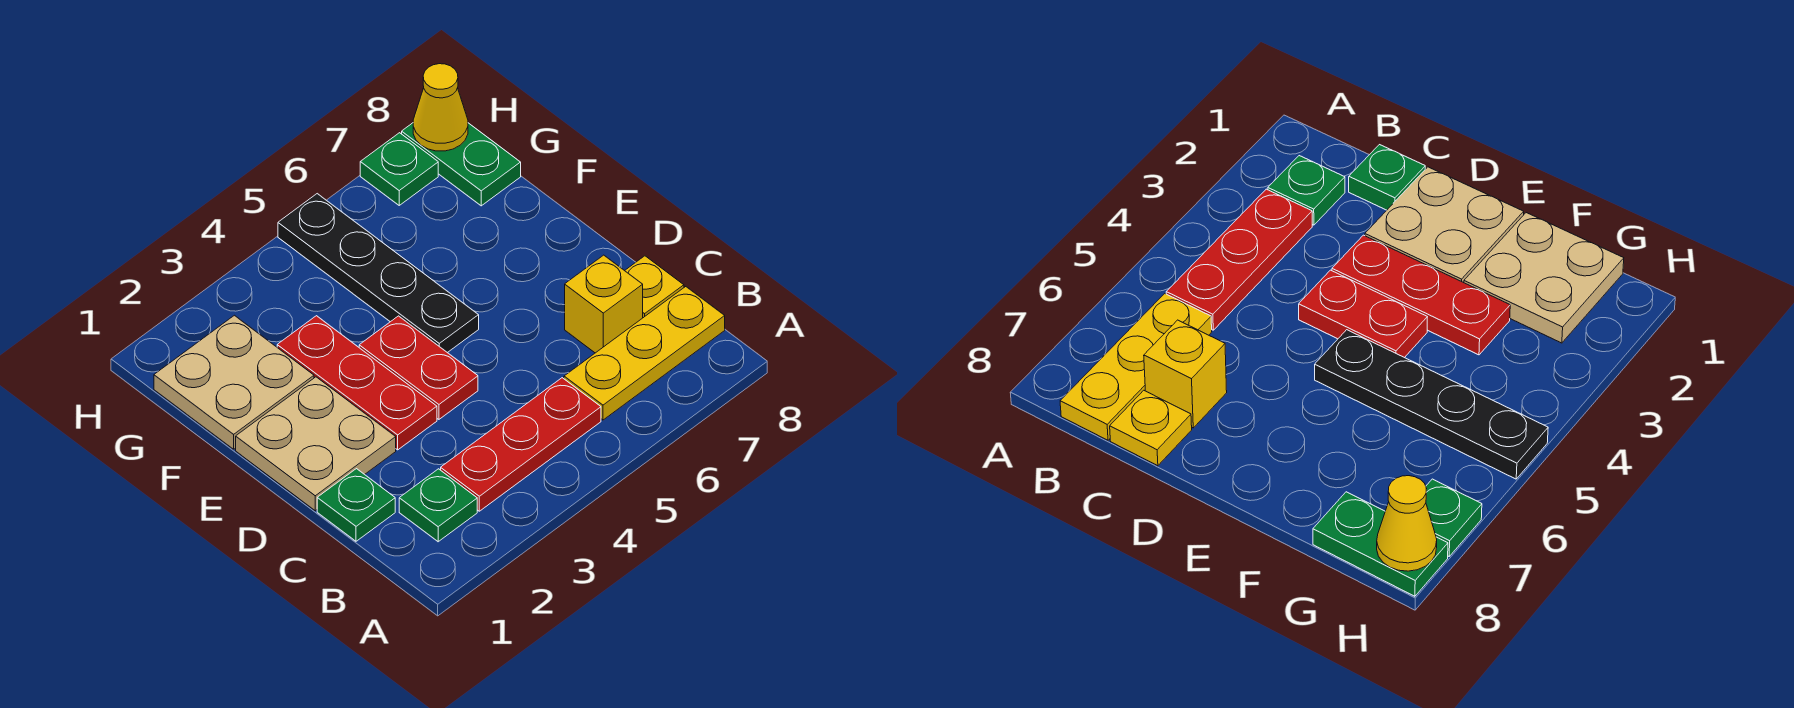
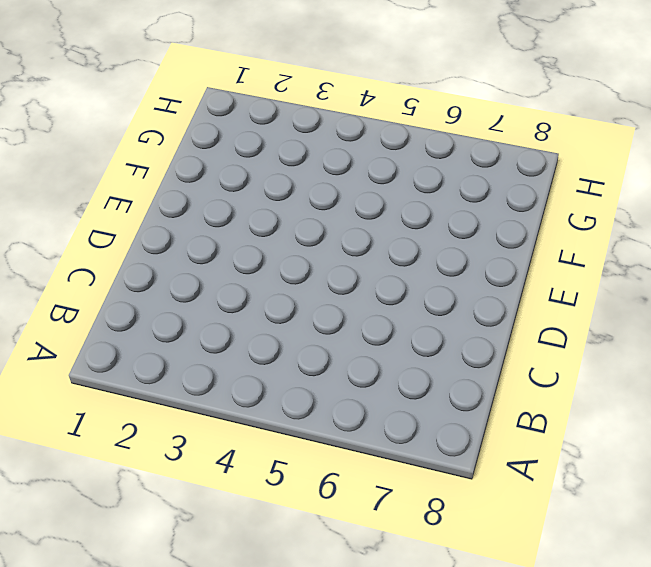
none -> green 1x1 plate [399,469,477,542]
none -> red 1x3 plate [441,378,601,511]
none -> yellow 1x3 plate [564,287,725,420]

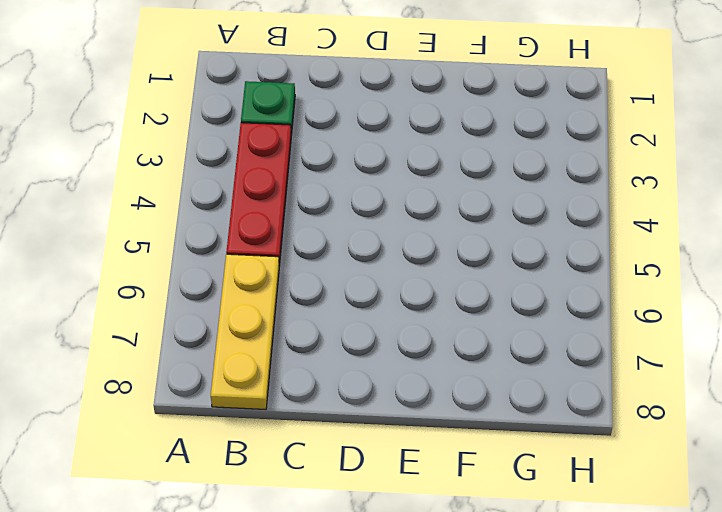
none -> green 1x1 plate [317,469,395,541]
none -> yellow 1x1 brick [565,255,643,353]
none -> yellow 1x1 plate [625,256,684,318]

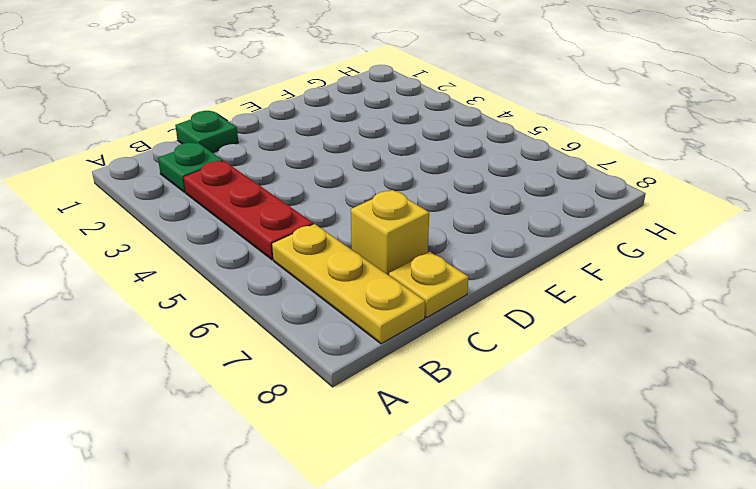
none -> tan 2x2 plate [236,377,396,511]
none -> red 1x3 plate [277,316,437,450]
none -> red 1x2 plate [359,316,478,419]

